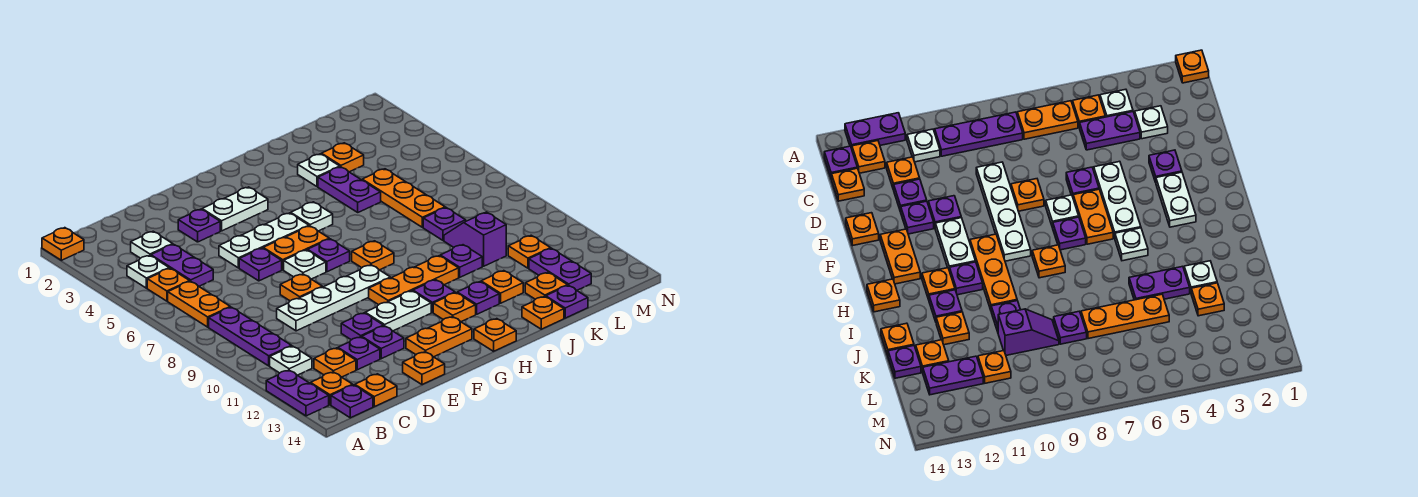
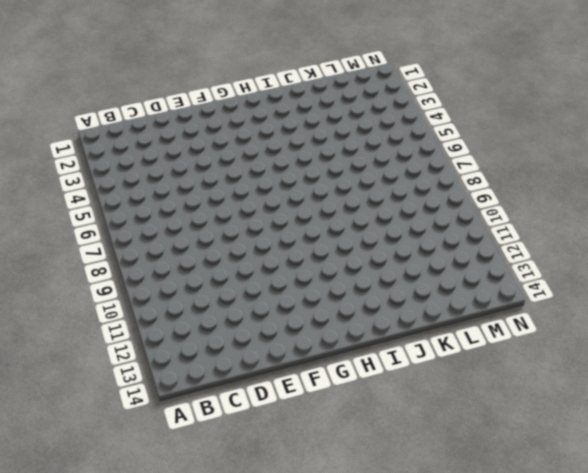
none -> orange 1x1 plate [42,228,84,260]
none -> purple 1x2 plate [266,370,329,416]
none -> white 1x1 plate [127,255,169,288]
none -> orange 1x1 plate [147,268,190,301]

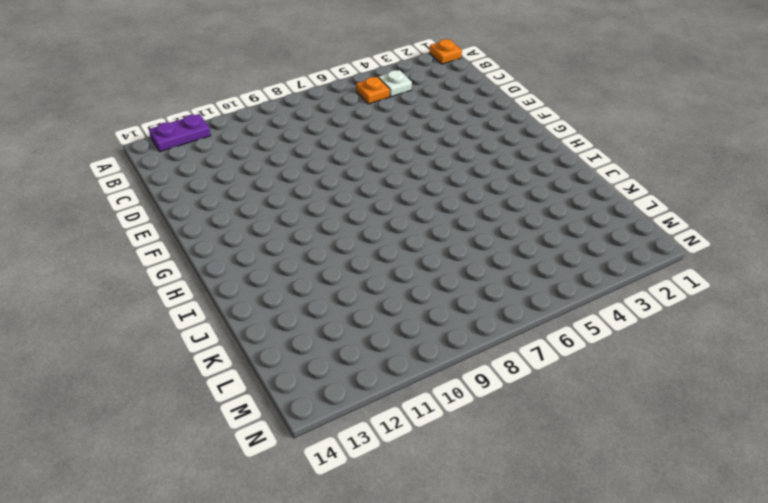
none -> orange 1x2 plate [168,281,230,327]
none -> purple 1x3 plate [209,307,291,366]
none -> white 1x1 plate [270,346,312,375]
none -> orange 1x1 plate [311,372,353,405]

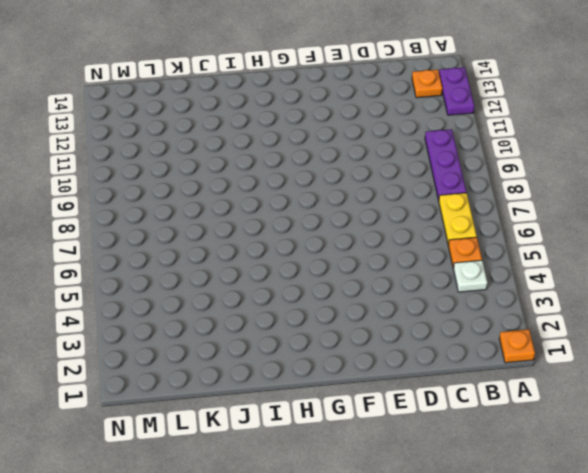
yellow 1x2 plate [439,193,477,246] -> orange 1x2 plate [168,281,230,327]
none -> white 1x1 plate [270,346,312,375]
none -> purple 1x1 plate [331,385,373,418]
none -> white 1x1 plate [131,231,173,258]
none -> purple 1x2 plate [151,244,213,286]

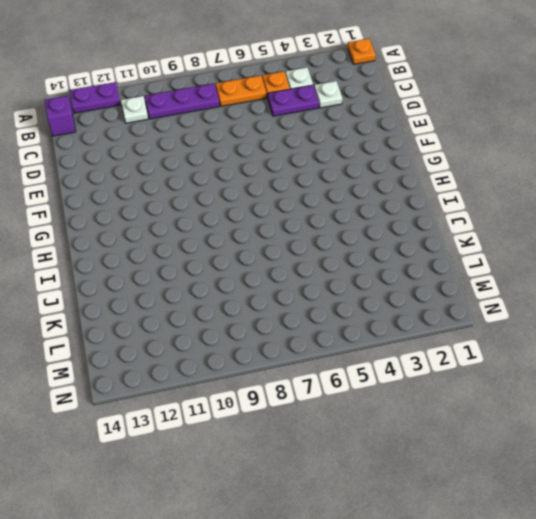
purple 1x1 brick [45,96,76,136] -> purple 1x1 plate [331,385,373,418]
none -> orange 1x1 plate [311,372,353,405]
none -> orange 1x1 plate [314,348,356,377]
none -> orange 1x1 plate [355,374,397,407]
none -> white 1x4 plate [277,265,390,331]

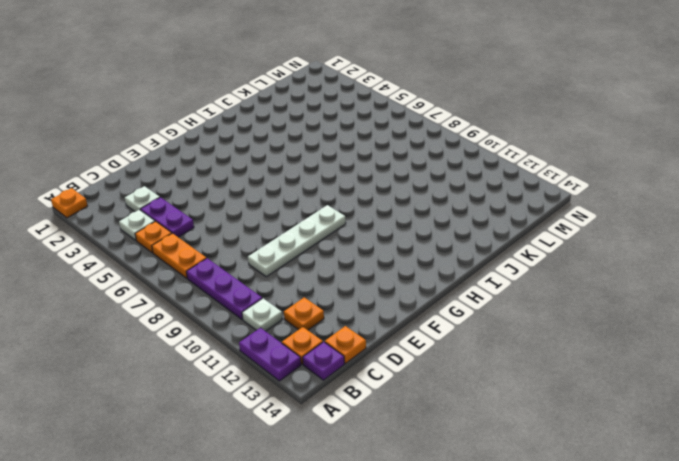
none -> purple 1x1 plate [338,337,380,370]
none -> purple 1x1 plate [178,209,220,242]
none -> white 1x3 plate [219,213,309,268]
none -> purple 1x1 plate [239,248,282,281]

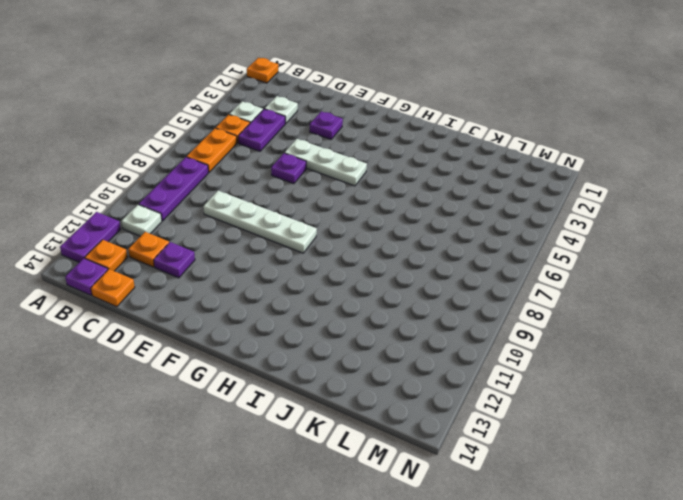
none -> orange 1x1 plate [280,274,322,301]
none -> purple 1x1 plate [341,313,384,340]
none -> purple 1x1 plate [362,326,404,359]
none -> orange 1x1 plate [403,352,445,385]

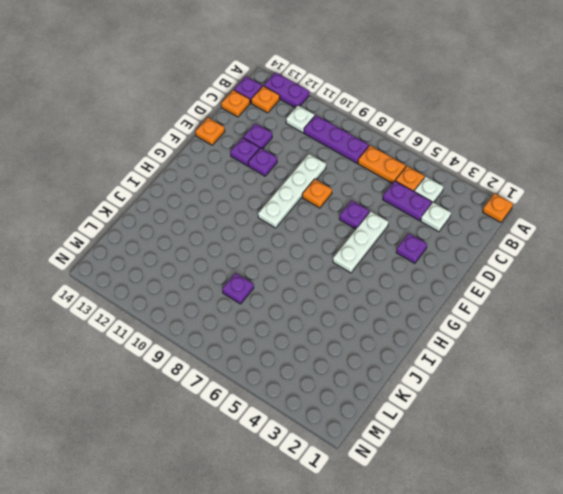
none -> orange 1x1 plate [314,348,356,377]
none -> white 1x2 plate [202,187,268,231]
none -> orange 1x2 plate [263,226,329,270]
none -> white 1x1 plate [284,250,326,279]

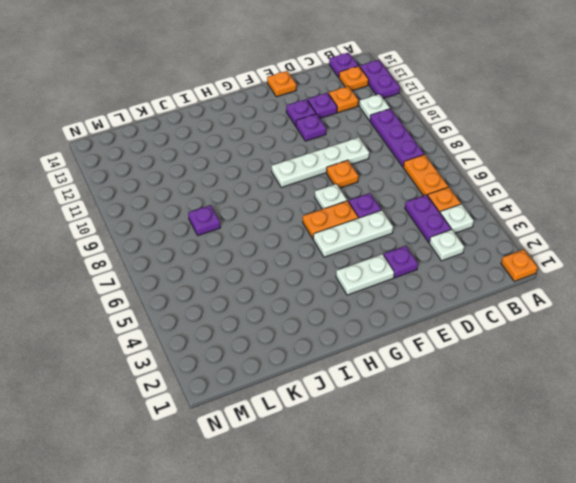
none -> orange 1x1 plate [355,374,397,407]
none -> white 1x2 plate [365,291,431,331]
none -> orange 1x2 plate [406,317,472,357]
none -> purple 1x1 plate [308,239,350,272]

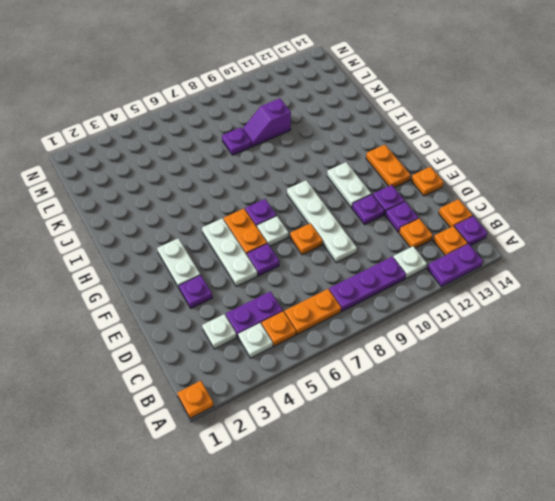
none -> orange 1x3 plate [369,256,459,305]
none -> white 1x1 plate [291,202,333,231]
none -> orange 1x1 plate [352,241,394,270]
none -> purple 1x1 plate [413,280,455,312]

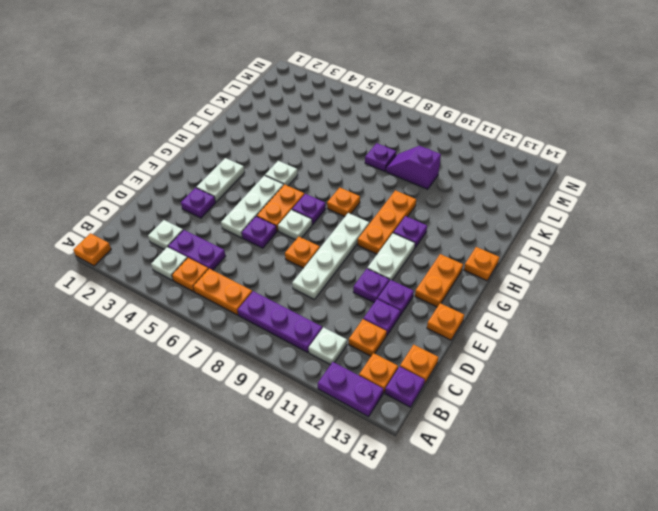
none -> orange 1x1 plate [433,293,476,322]
none -> purple 1x1 plate [457,282,499,314]
none -> white 1x1 plate [298,154,340,187]
none -> purple 1x2 plate [318,167,381,212]

